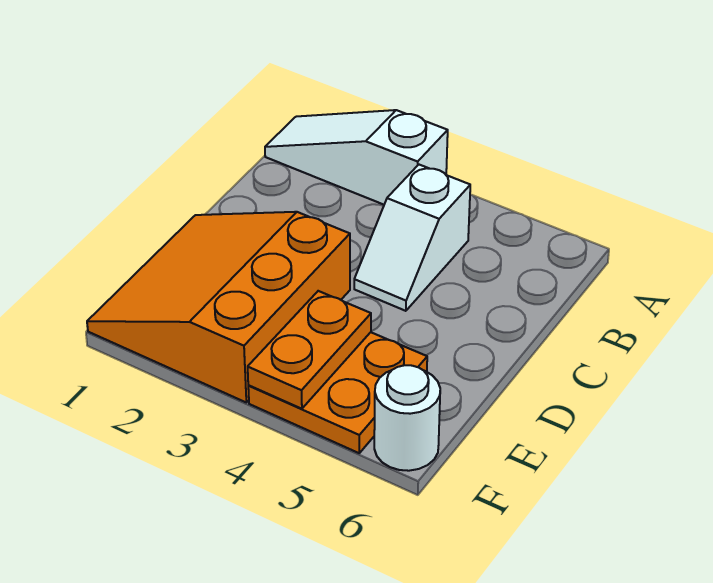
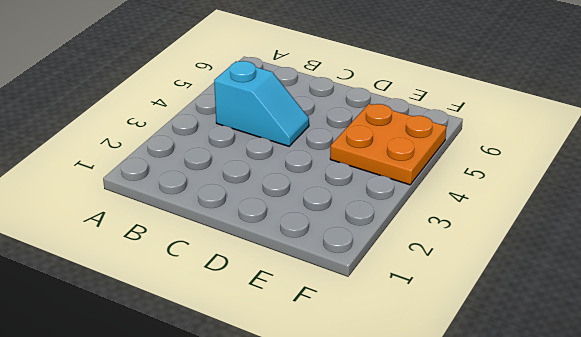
cyan 1x2 slope [214,61,309,146] -> white 1x2 slope [354,165,470,311]
none -> white 1x3 slope [265,110,448,205]
none -> orange 3x3 slope [87,212,350,402]

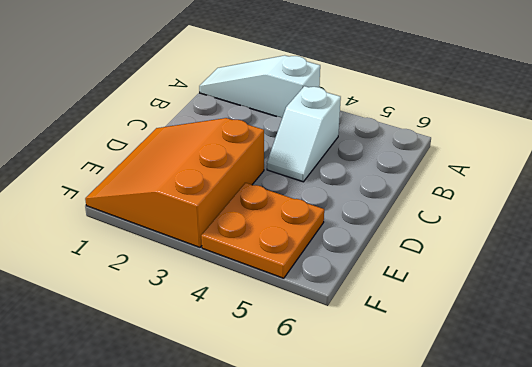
none -> white 1x1 round brick [374,365,440,471]
none -> orange 1x2 plate [248,291,371,409]

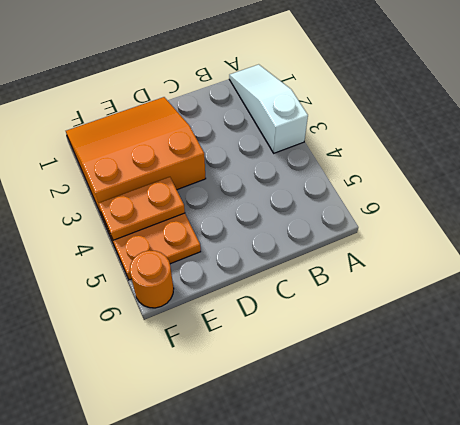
orange 1x1 round brick [130,250,174,308] -> white 1x1 round brick [374,365,440,471]
none -> white 1x2 slope [354,165,470,311]

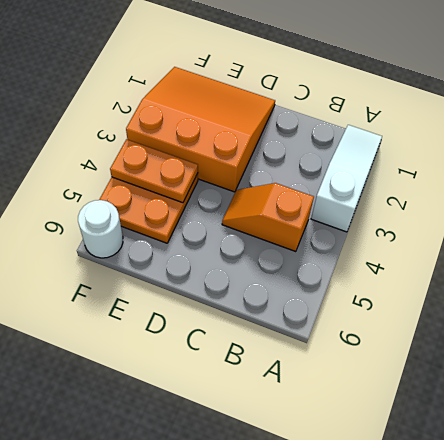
orange 1x2 slope [222,183,314,252] -> white 1x2 slope [354,165,470,311]

